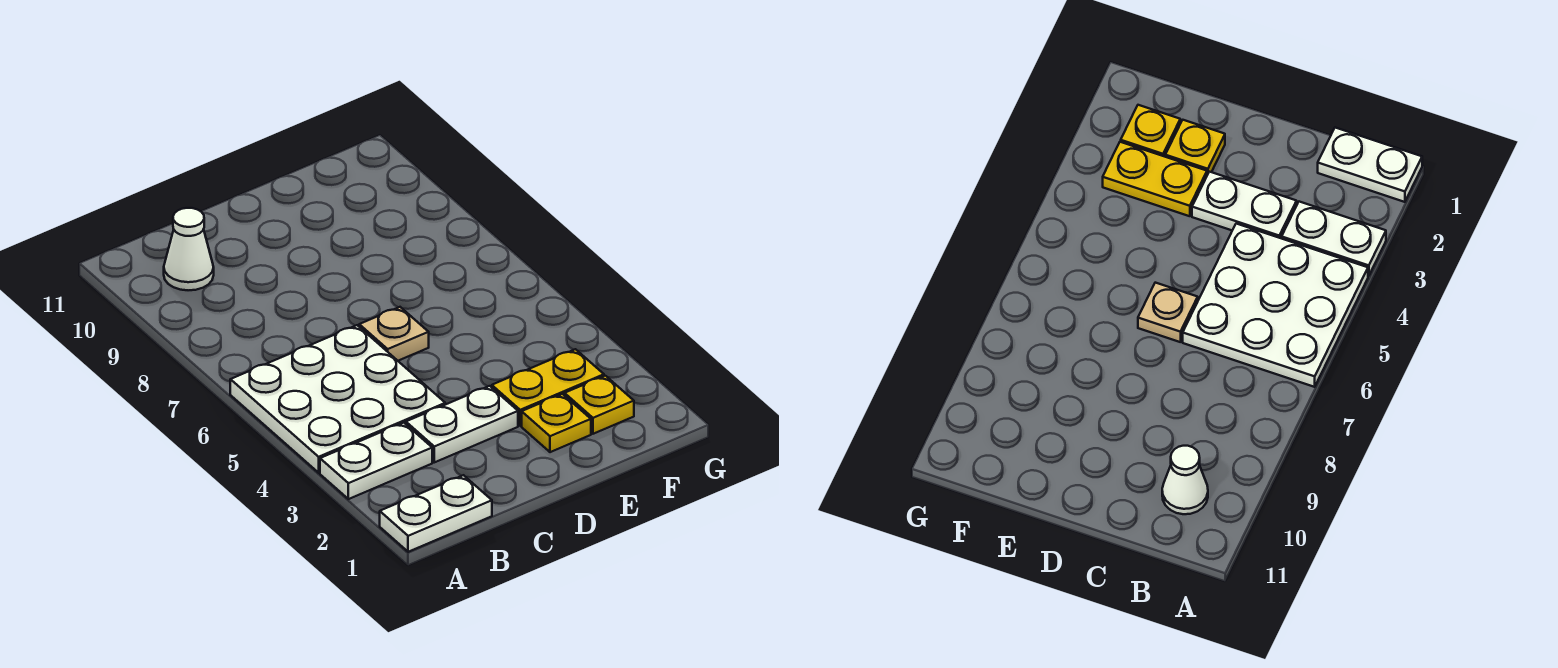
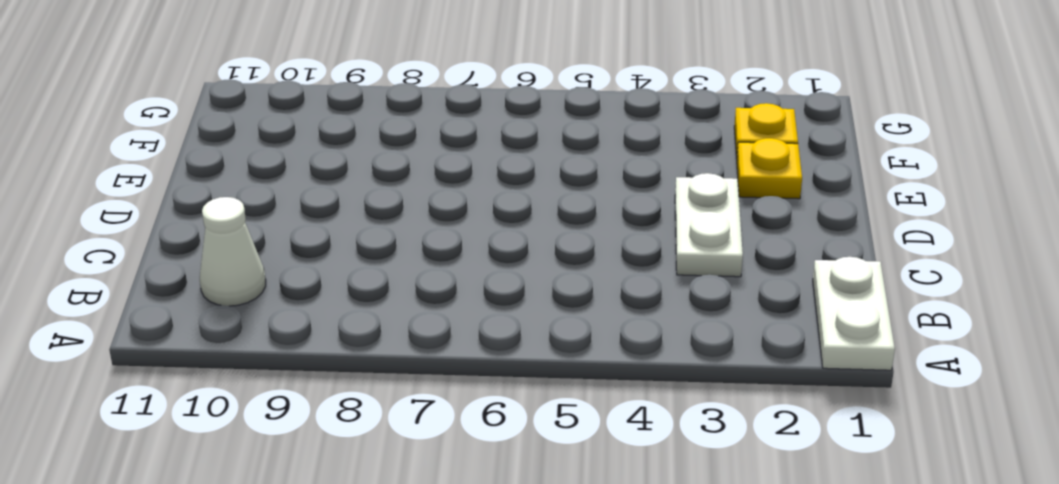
none -> white 1x2 plate [320,423,432,499]
none -> white 3x3 plate [230,325,445,473]

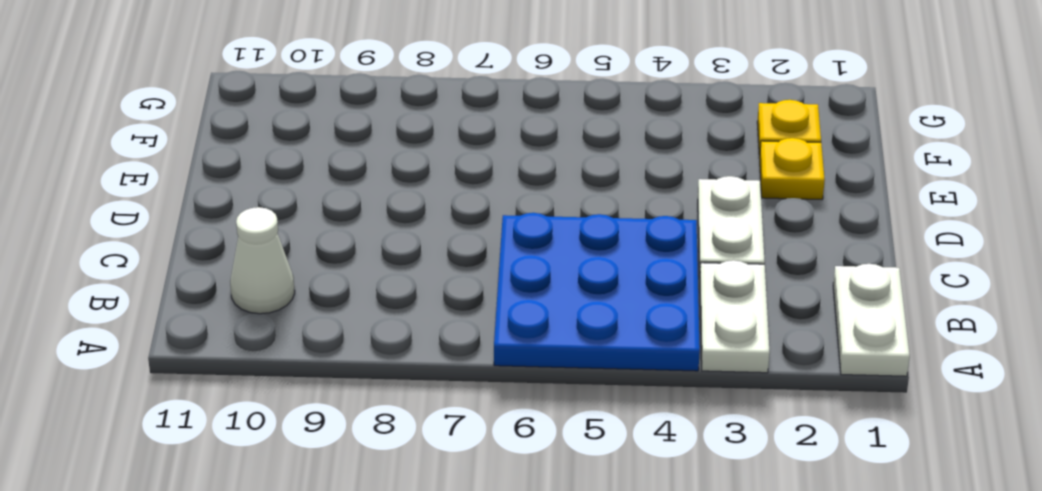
blue 3x3 plate [494,213,700,371] -> white 3x3 plate [230,325,445,473]
none -> tan 1x1 plate [359,307,429,361]
none -> yellow 1x2 plate [492,349,604,426]

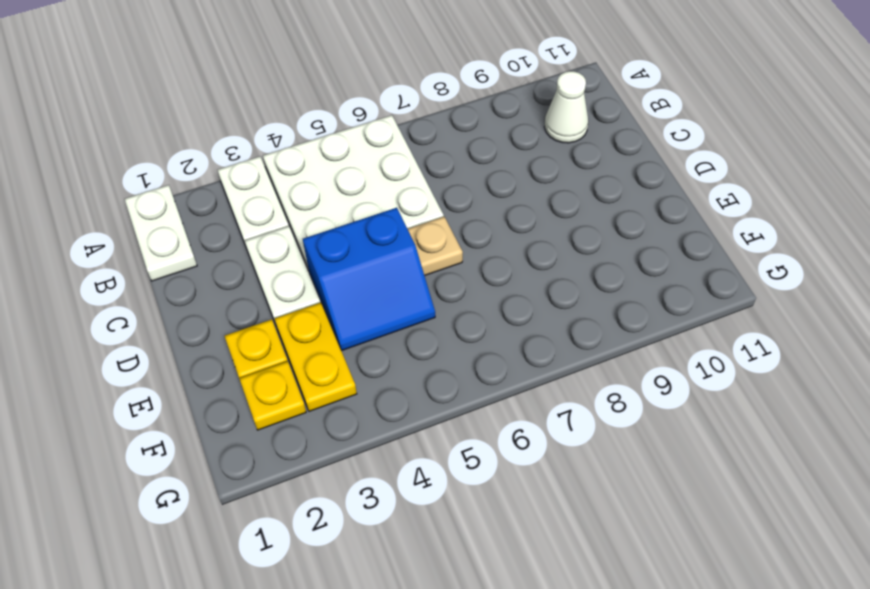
blue 2x2 slope [303,208,435,351] -> none

